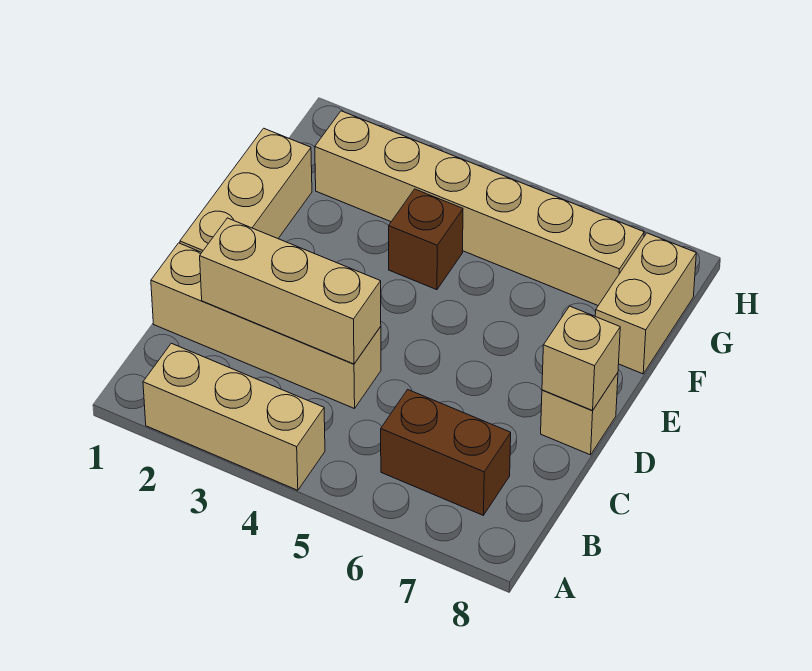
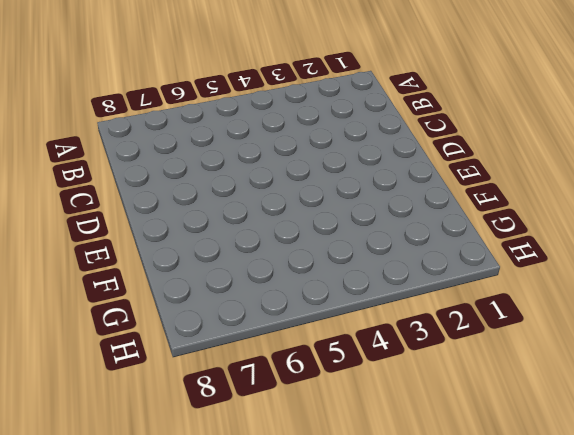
none -> tan 1x3 brick [143,343,325,490]
none -> brown 1x2 brick [381,390,511,515]

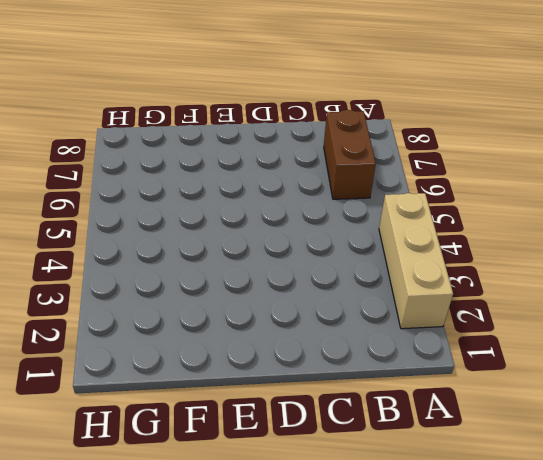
none -> tan 1x4 brick [151,243,381,409]
none -> tan 1x3 brick [180,128,312,252]

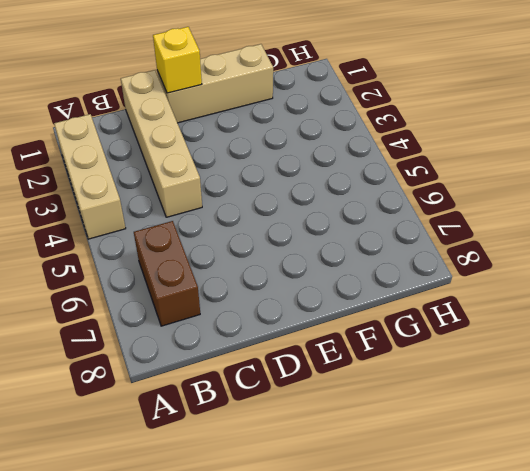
yellow 1x1 brick [153,27,202,93] -> none
none -> tan 1x1 brick [541,373,618,455]
none -> brown 1x1 brick [389,189,463,290]

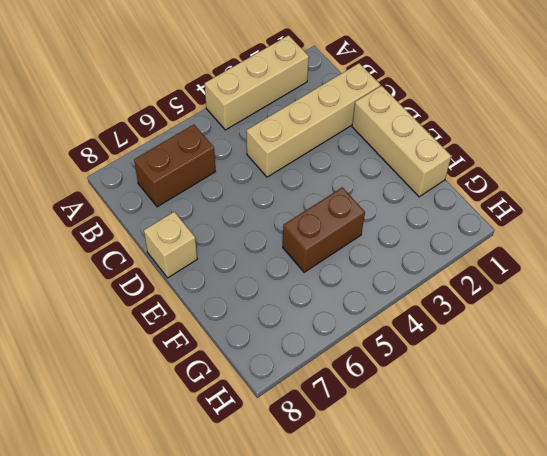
brown 1x2 brick [283,187,365,272] -> brown 1x1 brick [389,189,463,290]
none -> tan 1x2 brick [595,233,696,374]
none -> tan 1x6 brick [315,111,644,305]

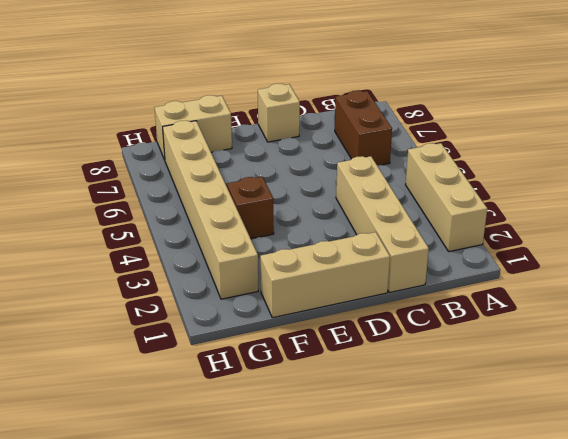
none -> tan 1x3 brick [200,218,381,364]
none -> tan 1x1 brick [542,306,620,410]

